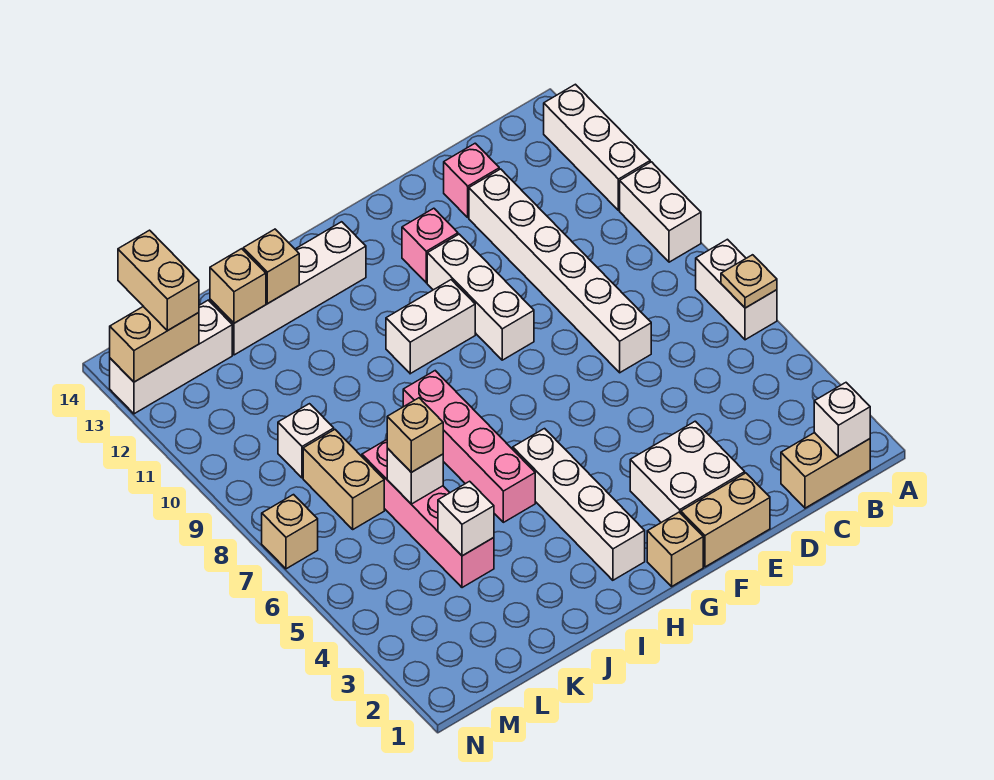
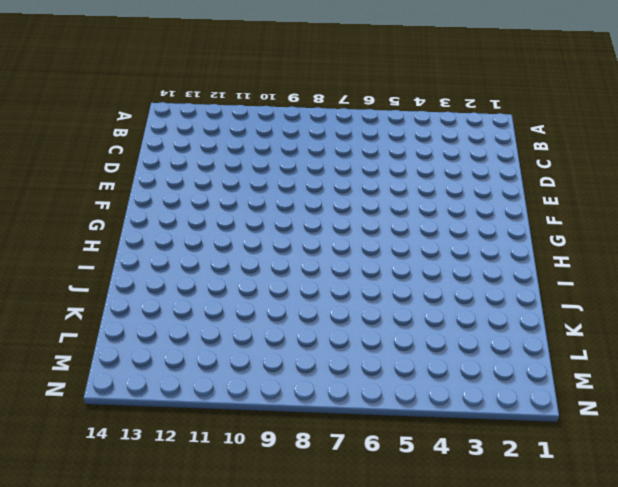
none -> white 1x2 brick [696,239,777,340]
none -> white 1x2 brick [620,162,701,262]
none -> white 1x3 brick [544,84,650,211]

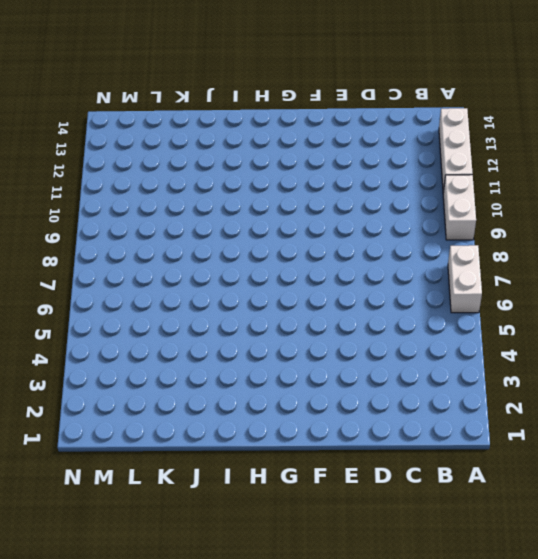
none -> tan 1x2 brick [781,433,870,508]
none -> white 1x6 brick [469,169,651,373]
none -> pink 1x1 brick [444,143,499,217]

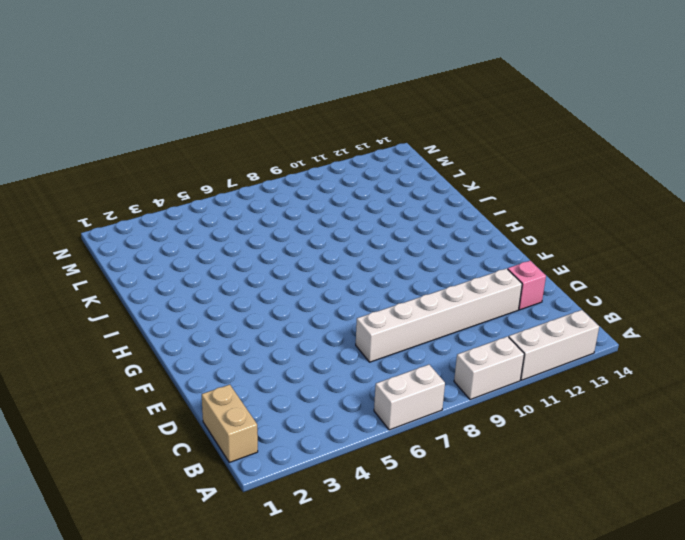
none -> tan 1x2 brick [681,473,770,567]
none -> white 2x2 brick [630,421,745,522]
none -> white 1x3 brick [427,234,534,360]

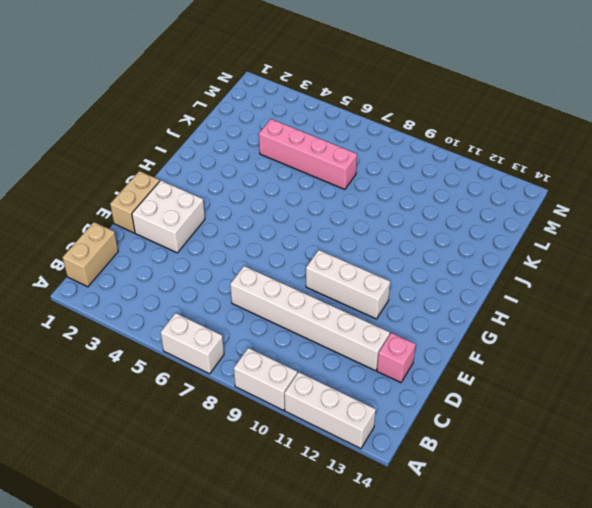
none -> pink 1x1 brick [402,208,458,283]
none -> tan 1x1 brick [647,512,703,586]
none -> white 1x2 brick [386,280,475,374]

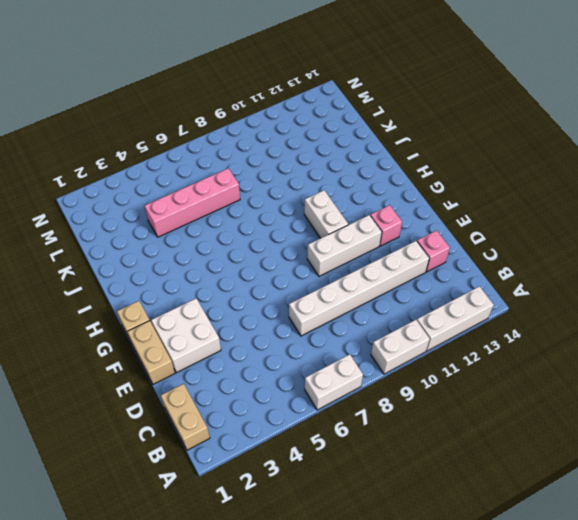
none -> white 1x4 brick [513,429,645,580]
none -> white 1x4 brick [210,222,366,355]
none -> pink 1x4 brick [403,371,535,522]

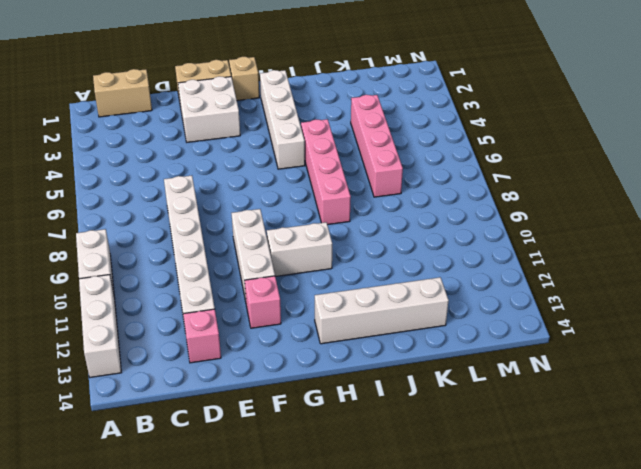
none -> white 1x2 brick [696,239,777,340]
none -> tan 1x2 brick [303,430,384,529]
none -> white 1x1 brick [278,404,334,478]

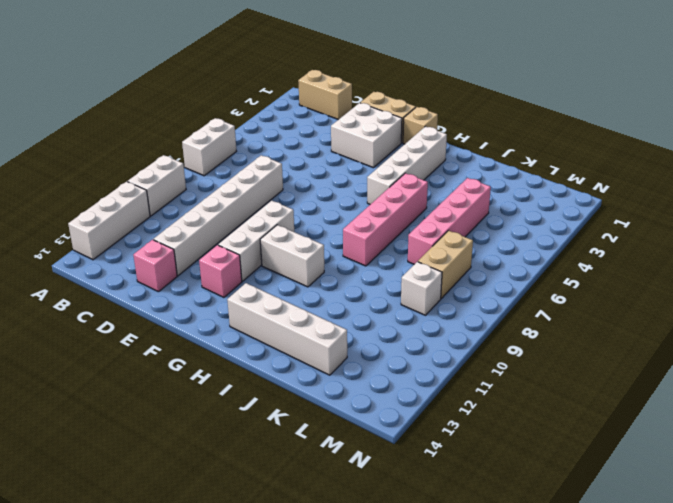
none -> white 1x3 brick [110,300,232,414]
none -> tan 1x1 brick [262,495,318,569]
none -> tan 1x1 plate [721,255,777,308]

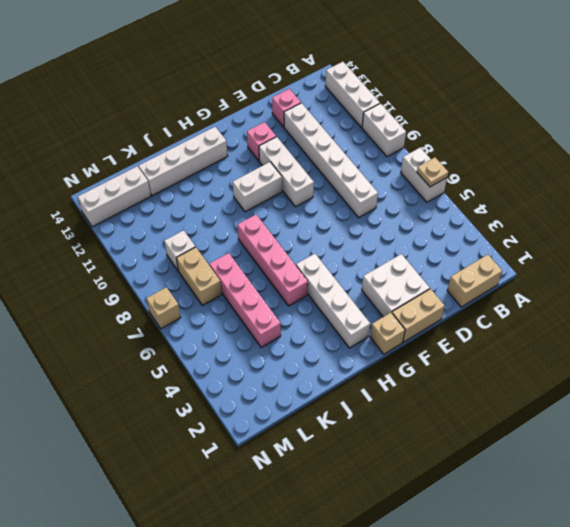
none -> white 1x1 brick [814,383,870,457]
none -> tan 1x1 brick [243,229,299,304]
none -> white 1x1 brick [438,481,494,556]

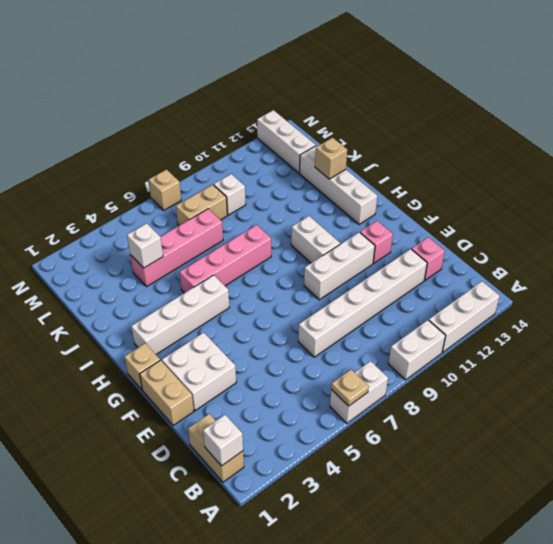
none -> white 1x1 brick [387,448,443,504]
none -> tan 1x1 brick [210,249,266,323]
none -> tan 1x2 brick [110,307,199,382]

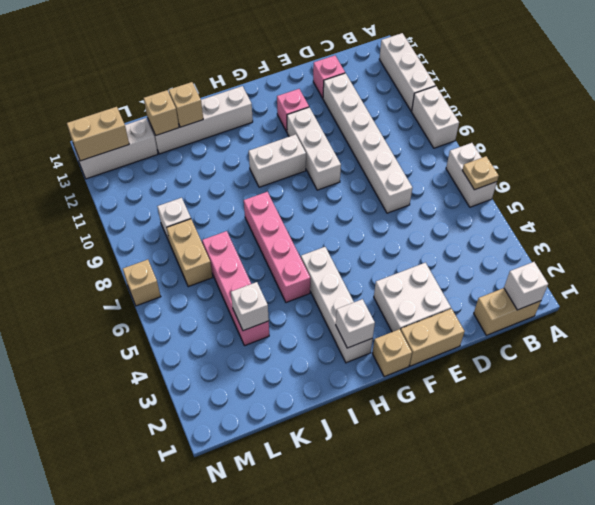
white 1x1 brick [336,299,375,348] -> white 1x1 brick moved to [387,448,443,504]
none -> tan 1x1 brick [387,398,443,472]
none -> tan 1x2 brick [118,230,199,331]

